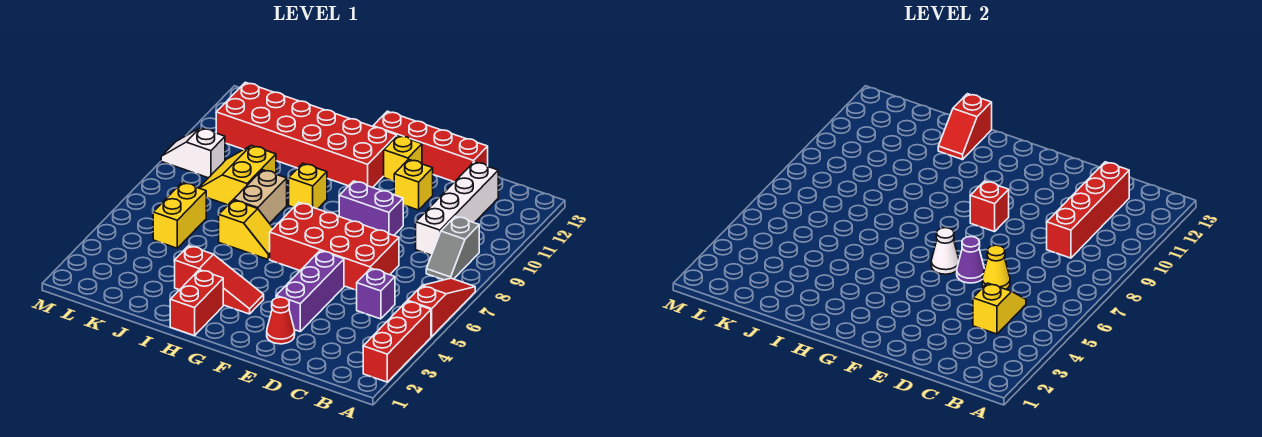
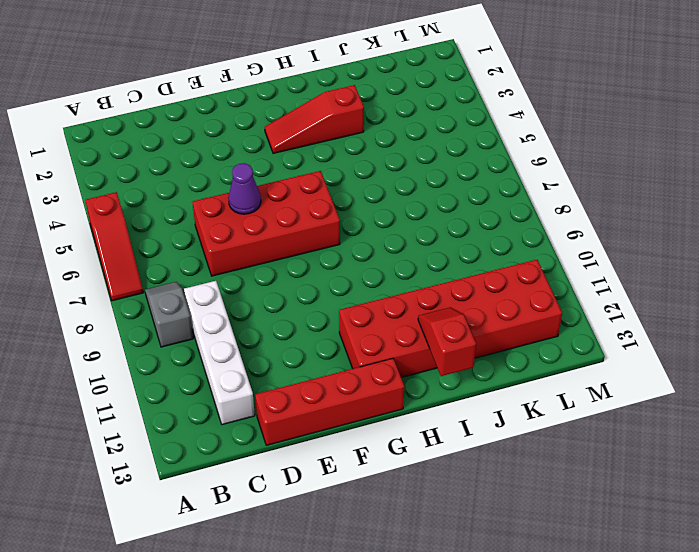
none -> red 1x3 brick [363,301,431,382]
none -> purple 1x1 brick [356,268,395,319]
none -> red 1x1 cone [267,297,295,344]

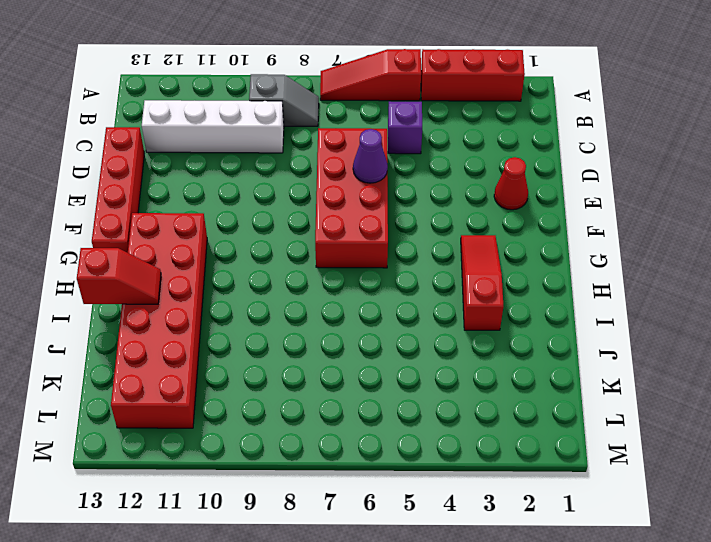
none -> purple 1x3 brick [276,251,344,331]
none -> purple 1x2 brick [339,181,403,235]
none -> yellow 1x1 brick [394,159,433,210]

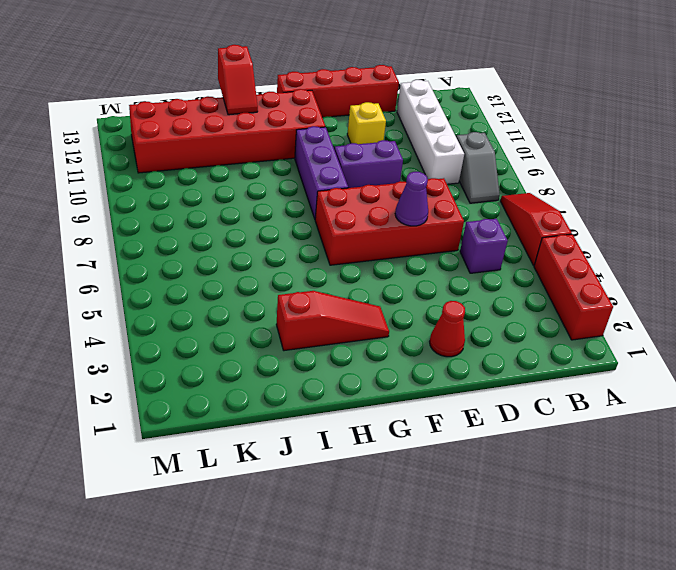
purple 1x3 brick [295,126,348,219] -> purple 1x3 brick moved to [276,251,344,331]
none -> yellow 1x1 brick [384,136,422,181]
none -> red 1x2 brick [170,270,223,336]
none -> yellow 1x2 slope [219,200,273,259]

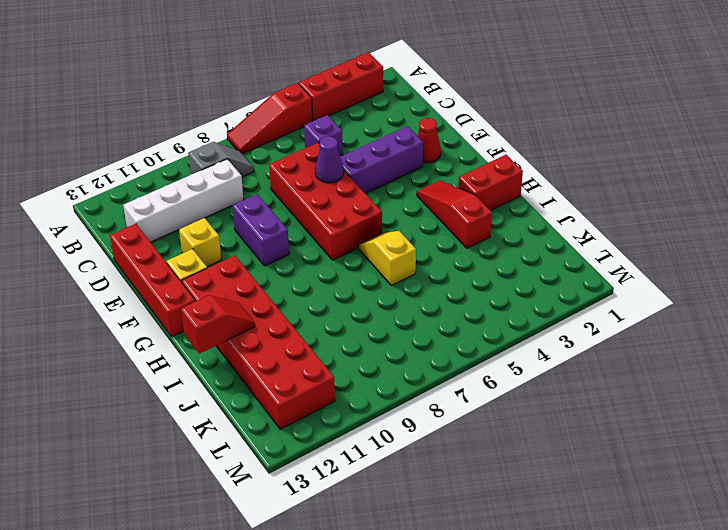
none -> yellow 1x1 brick [289,163,327,209]
none -> tan 1x2 brick [234,170,287,223]
none -> yellow 2x2 slope [199,145,276,205]

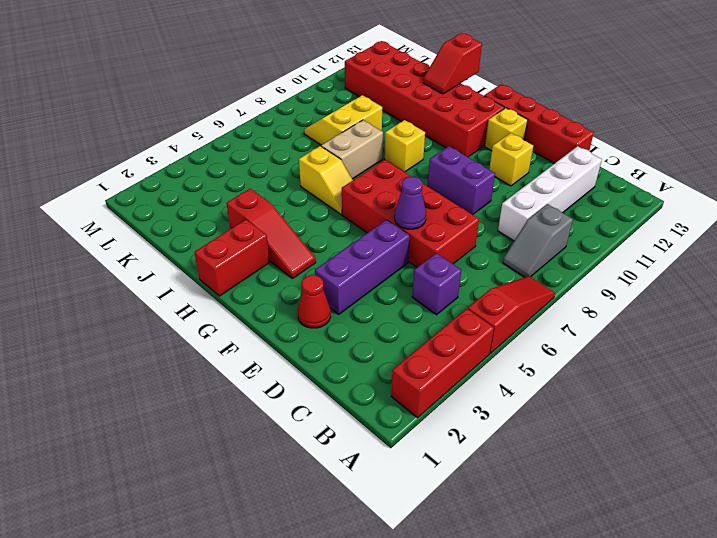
none -> yellow 1x2 brick [153,183,206,248]
none -> white 1x2 slope [161,128,225,178]
none -> yellow 1x2 slope [973,283,1026,334]

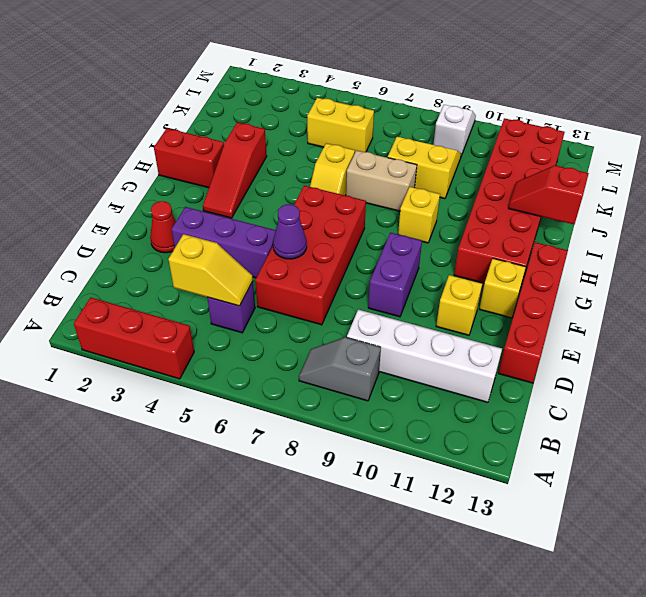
none -> red 1x3 slope [408,278,475,337]
none -> red 1x4 brick [1047,162,1129,258]
none -> yellow 1x1 cone [982,245,1010,289]

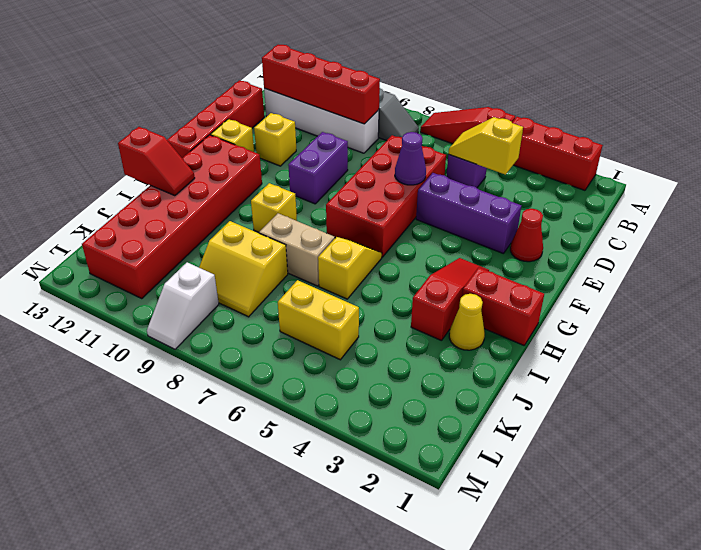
yellow 1x1 cone [449,294,485,350] -> yellow 1x1 cone moved to [982,245,1010,289]
none -> white 1x1 cone [931,228,959,274]
none -> red 1x1 brick [970,181,1009,232]

